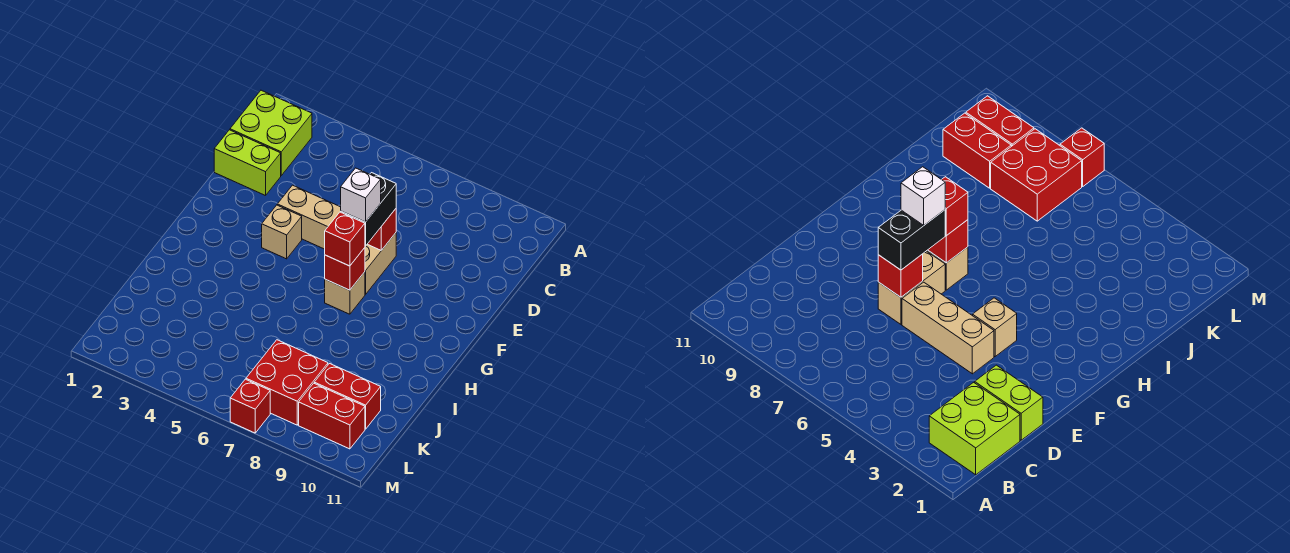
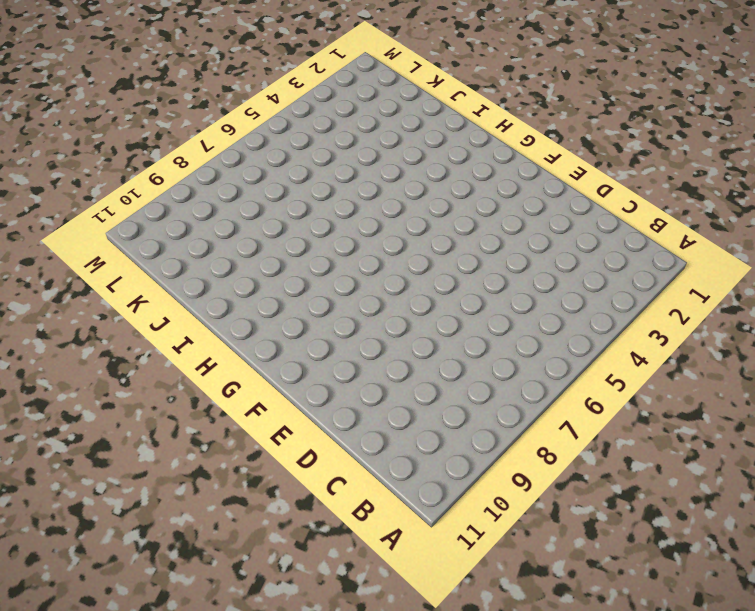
none -> lime 2x2 brick [230,90,312,175]
none -> lime 1x2 brick [214,130,281,196]
none -> tan 1x3 brick [277,185,341,249]

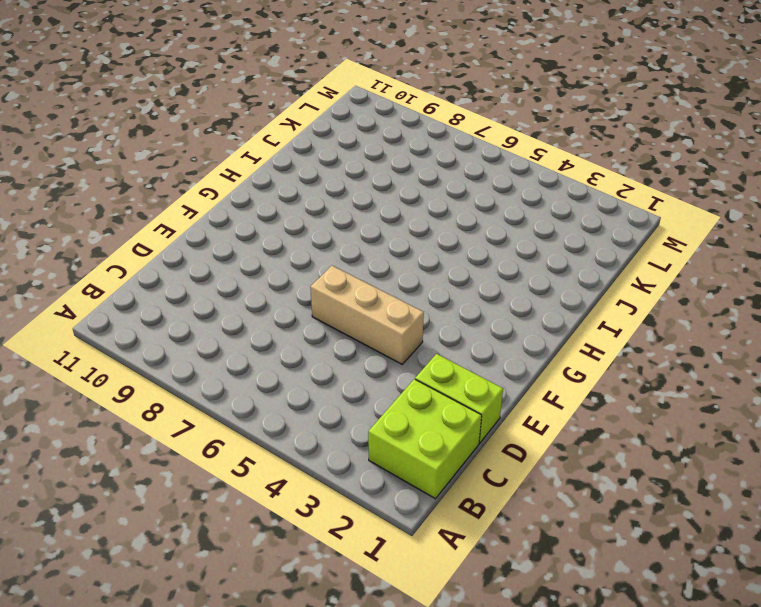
none -> tan 1x2 brick [365,233,396,294]
none -> tan 1x1 brick [262,205,302,259]
none -> tan 1x1 brick [325,272,365,314]

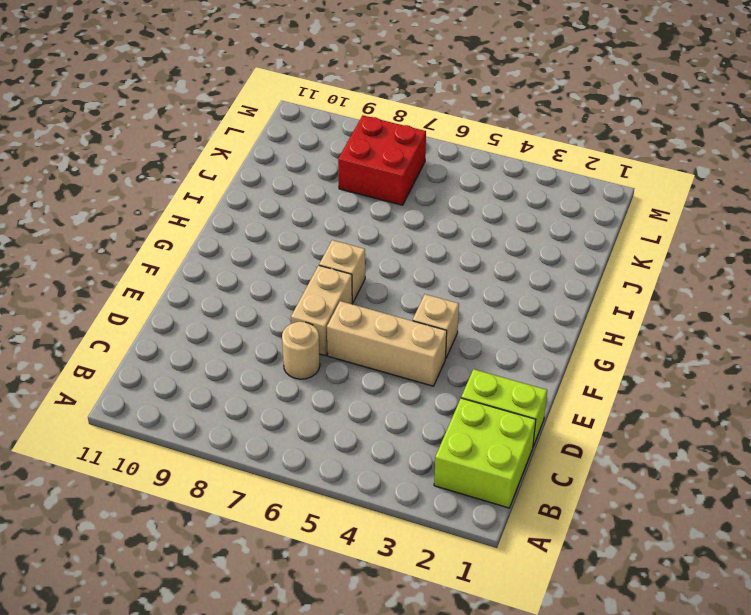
tan 1x1 round brick [282,322,320,379] -> none
none -> red 1x2 brick [314,364,381,429]
none -> red 1x2 brick [299,383,365,449]
none -> red 1x1 brick [230,379,270,433]

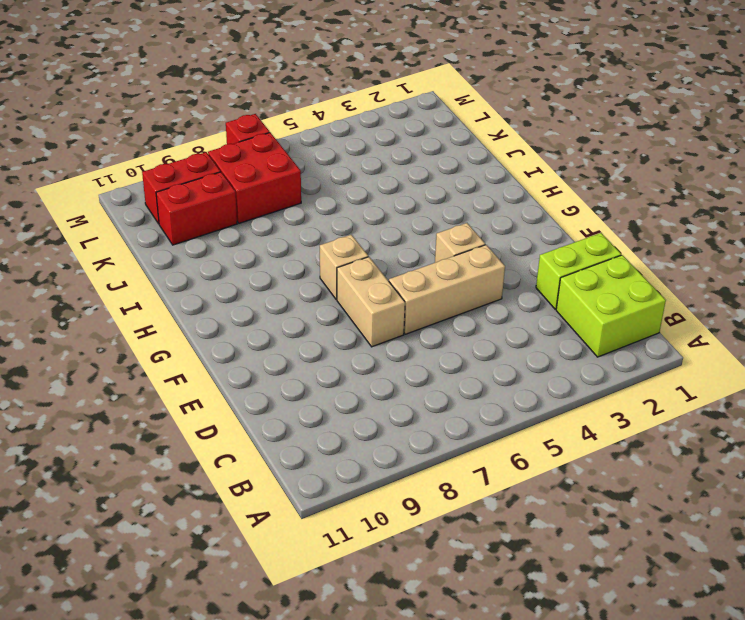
none -> red 1x1 brick [368,209,396,250]
none -> red 1x1 brick [325,248,365,290]
none -> black 1x2 brick [341,173,396,246]

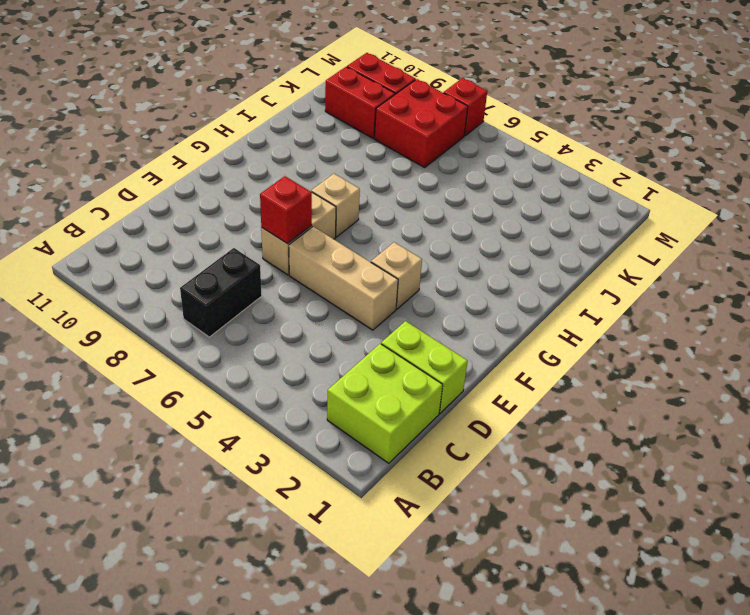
black 1x2 brick [180,248,262,337] -> black 1x2 brick moved to [341,173,396,246]
none -> red 1x1 brick [325,248,365,290]
none -> red 1x1 brick [325,212,365,266]
none -> white 1x1 brick [341,168,381,222]

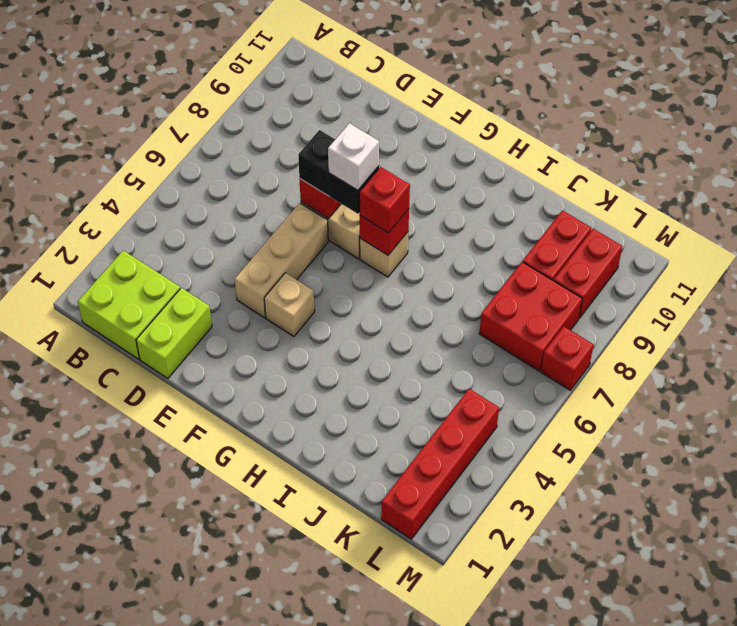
red 1x4 brick [381,389,499,539] -> none

